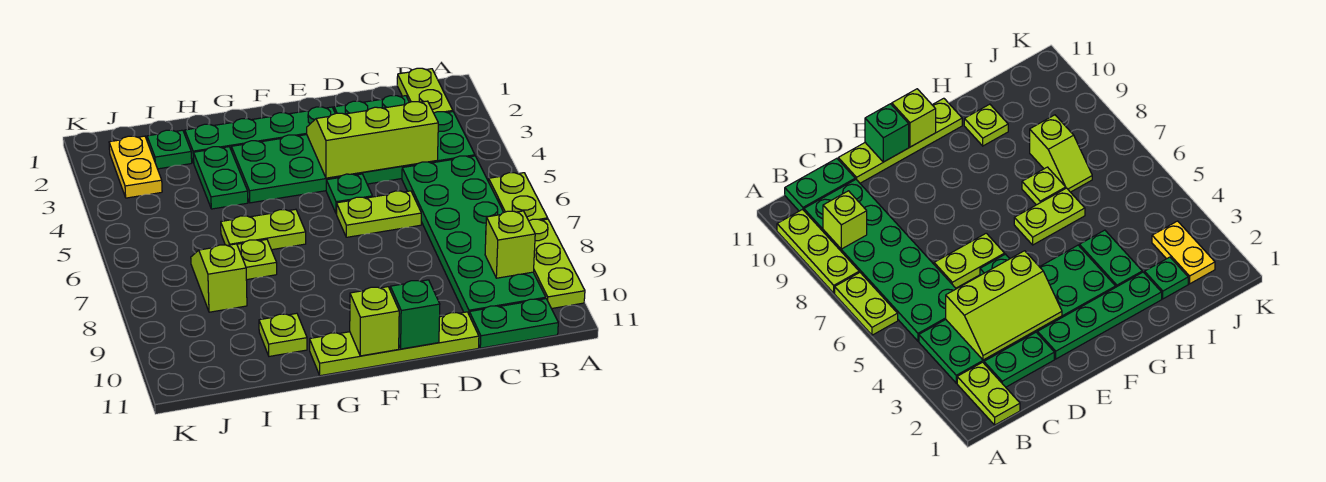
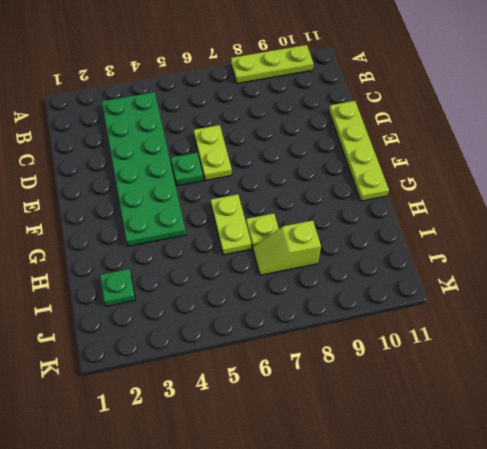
none -> lime 1x2 plate [488,173,548,221]
none -> lime 1x2 plate [397,68,453,113]
none -> green 2x6 plate [402,156,546,314]

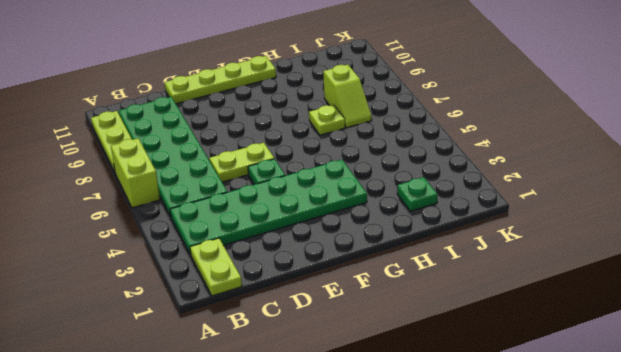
lime 1x2 brick [111,138,160,208] -> lime 1x2 plate [488,173,548,221]
none -> green 1x2 plate [469,299,558,348]
none -> green 1x2 plate [334,96,409,114]
none -> green 1x4 plate [185,107,335,163]

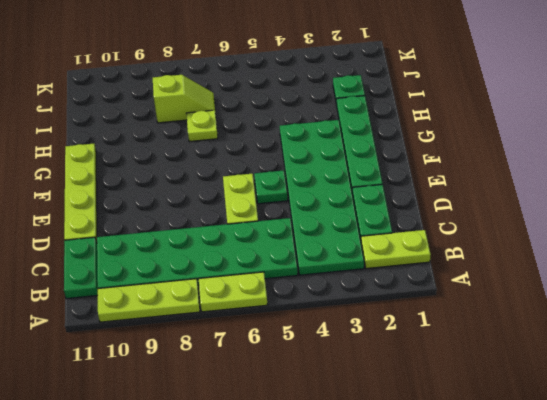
none -> lime 1x2 plate [221,209,306,250]
none -> green 1x2 plate [194,147,248,209]
none -> lime 1x1 plate [259,313,307,356]

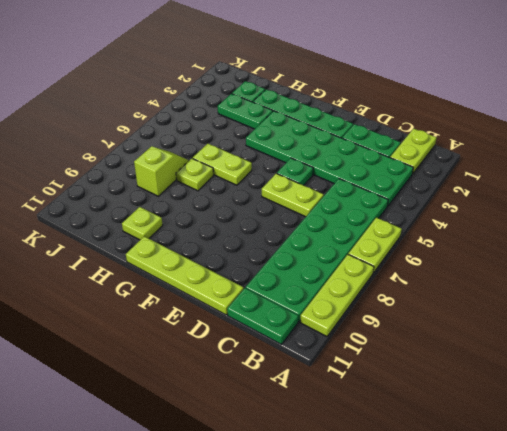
green 1x2 plate [218,94,273,129] -> green 1x2 plate turned to [194,147,248,209]
none -> yellow 1x2 plate [109,136,162,198]
none -> lime 1x1 brick [485,211,535,278]
none -> lime 2x3 slope [307,101,438,178]

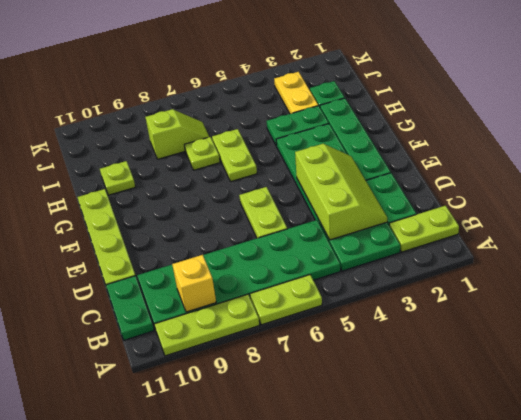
yellow 1x1 brick [172,255,216,312] -> lime 1x1 brick [485,211,535,278]
yellow 1x2 plate [274,72,318,114] -> yellow 1x2 plate turned to [109,136,162,198]
none -> green 1x1 plate [326,174,372,214]
none -> green 1x1 brick [390,280,440,349]
none -> lime 1x1 brick [350,287,399,356]

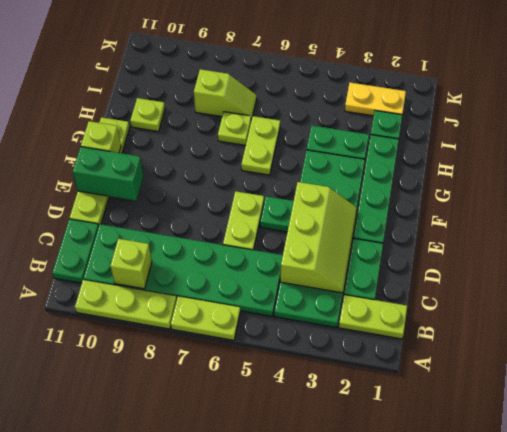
green 1x2 brick [73,147,143,201] -> green 1x1 brick [390,280,440,349]

